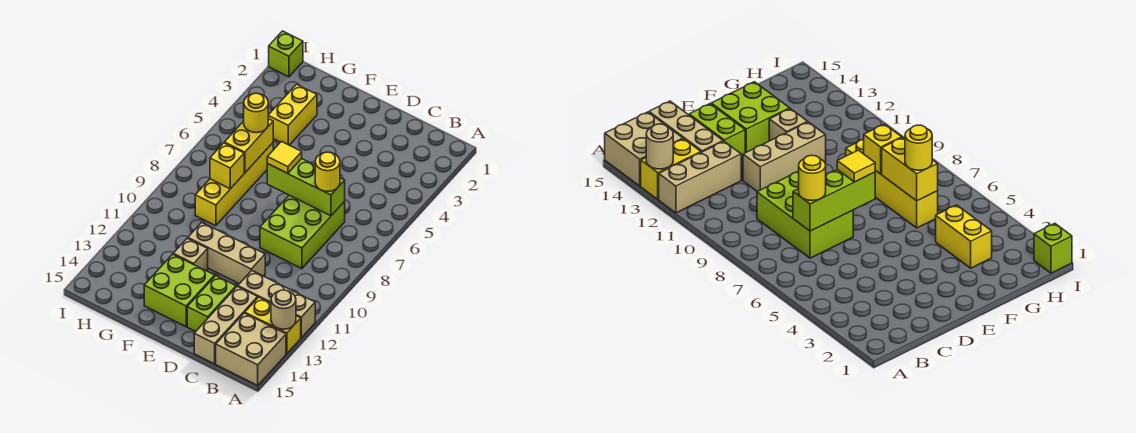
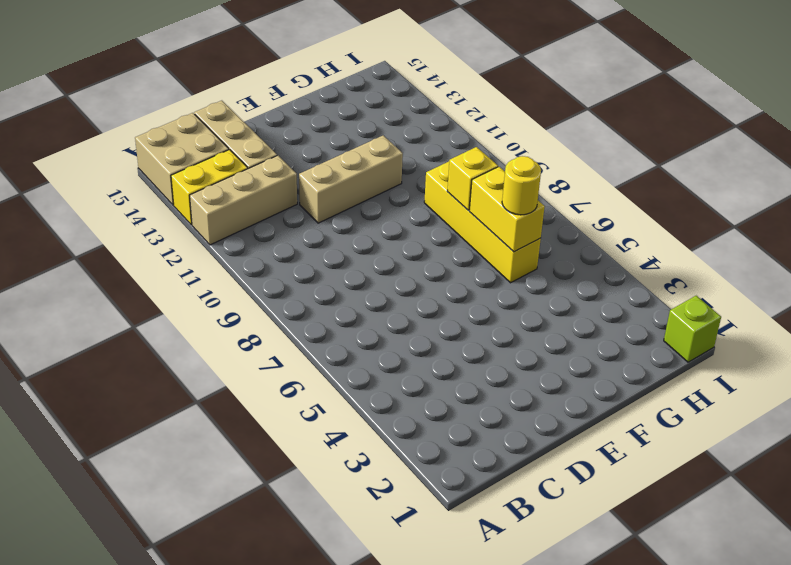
none -> lime 2x3 brick [260,195,345,269]
none -> lime 1x2 brick [187,276,236,331]
none -> lime 2x2 brick [144,254,215,327]

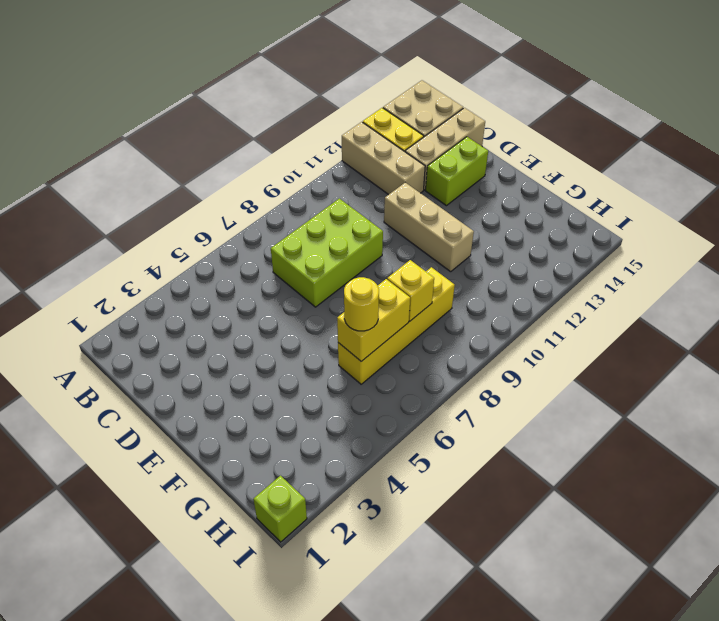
none -> lime 2x2 brick [144,254,215,327]
none -> tan 1x1 brick [173,238,208,271]
none -> yellow 1x2 brick [268,84,317,145]

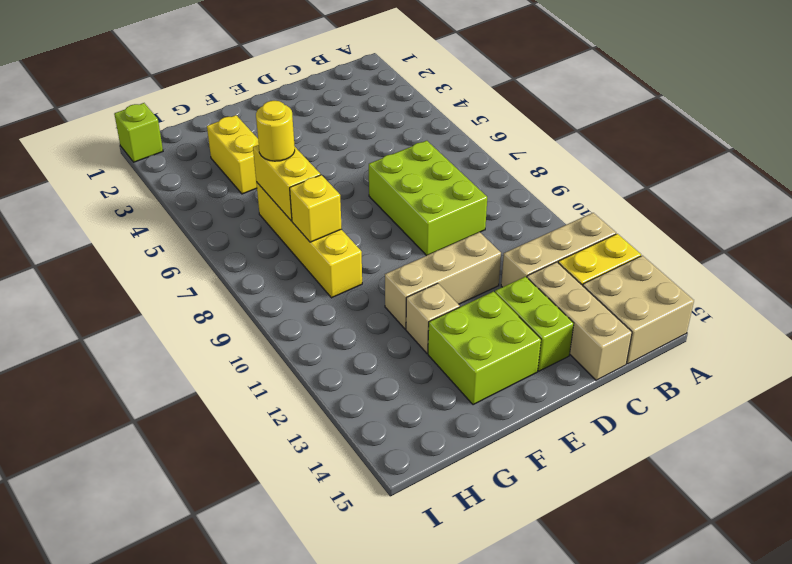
none -> tan 1x1 round brick [271,290,296,329]
none -> lime 1x3 brick [267,159,345,216]
none -> yellow 1x1 round brick [315,152,340,191]

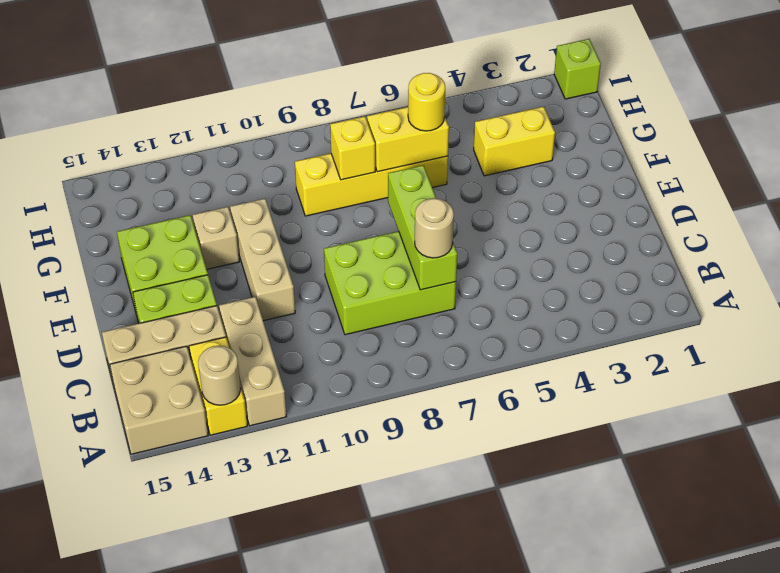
tan 1x1 round brick [415,198,454,258] -> yellow 1x1 round brick [315,152,340,191]
none -> yellow 1x1 tile [267,142,302,173]

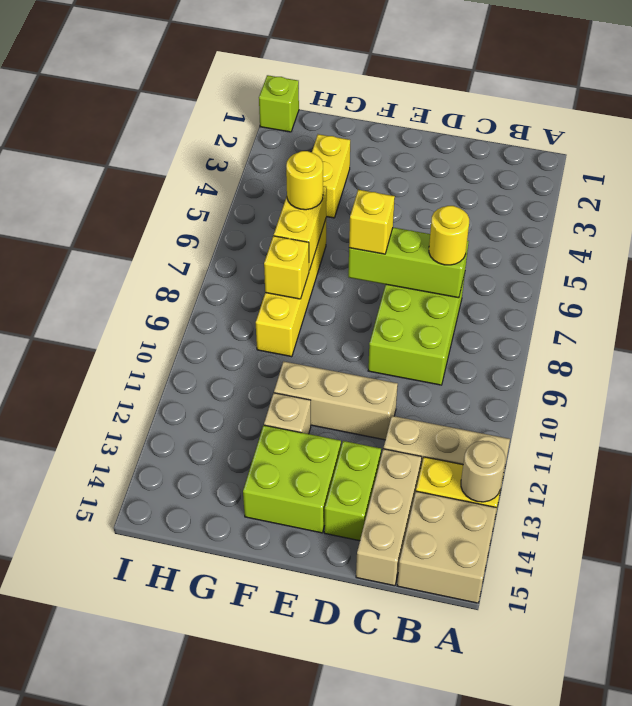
yellow 1x1 brick [349,190,395,254] -> yellow 1x1 tile [267,142,302,173]

